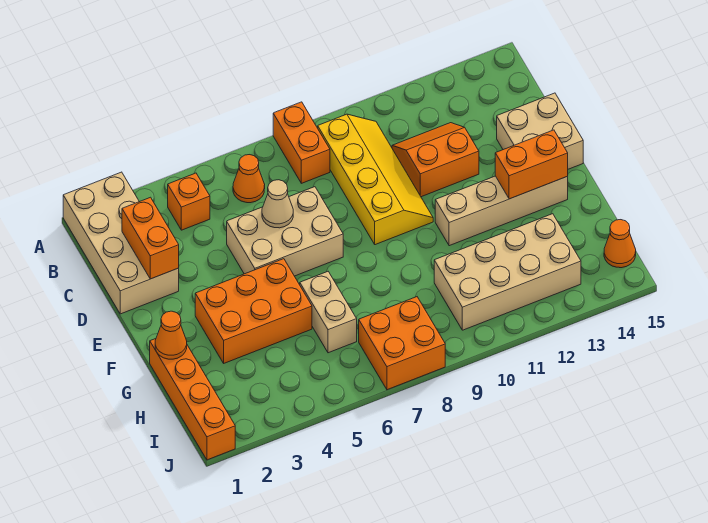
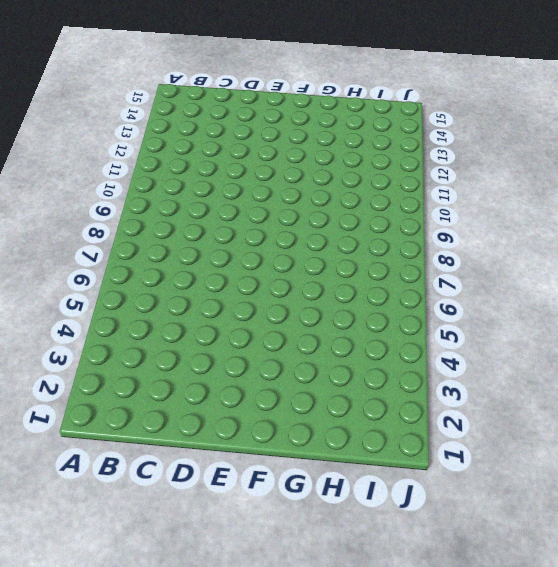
none -> tan 2x4 brick [63,172,179,314]
none -> orange 1x2 brick [273,102,330,183]
none -> orange 1x1 brick [168,173,210,230]

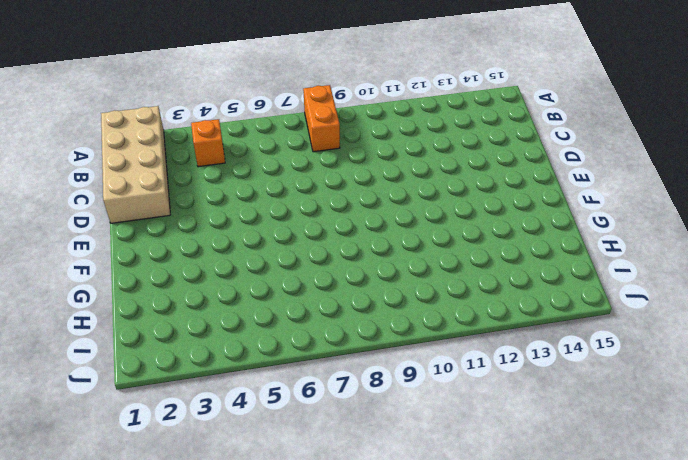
none -> orange 1x1 cone [233,155,265,203]
none -> yellow 2x4 slope [318,114,433,245]
none -> orange 2x2 slope [392,123,479,197]

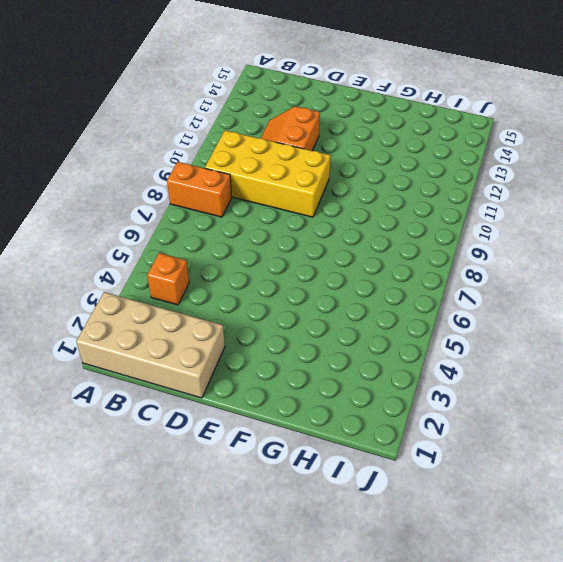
yellow 2x4 brick [205,130,331,217] -> yellow 2x4 slope [318,114,433,245]
none -> orange 1x1 cone [233,155,265,203]
none -> tan 2x3 brick [227,187,343,276]
none -> tan 2x2 brick [497,93,583,169]

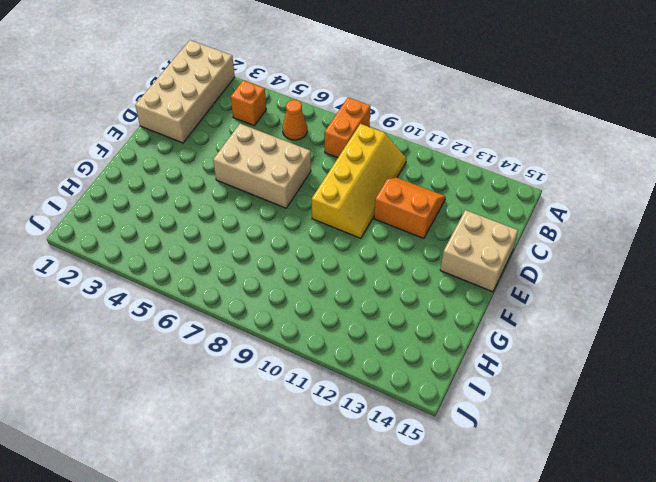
none -> orange 2x3 brick [195,259,312,363]
none -> tan 1x4 brick [435,176,568,246]
none -> orange 1x4 brick [150,339,235,460]

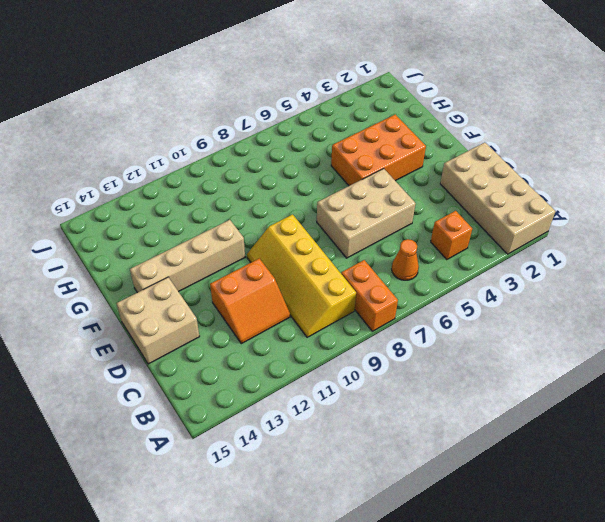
none -> orange 1x4 brick [150,339,235,460]
none -> tan 1x2 brick [300,272,357,353]
none -> tan 2x4 brick [434,214,581,330]

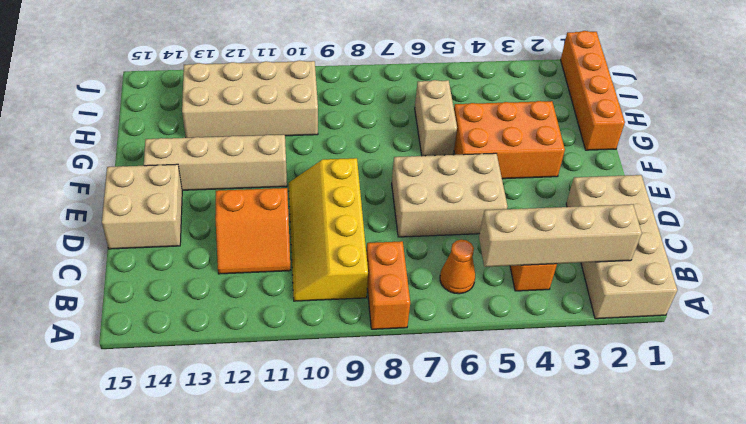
tan 1x4 brick [479,204,642,267] -> none
none -> orange 2x2 brick [359,297,445,390]
none -> orange 1x1 cone [604,220,636,268]
none -> orange 1x2 brick [122,197,179,279]

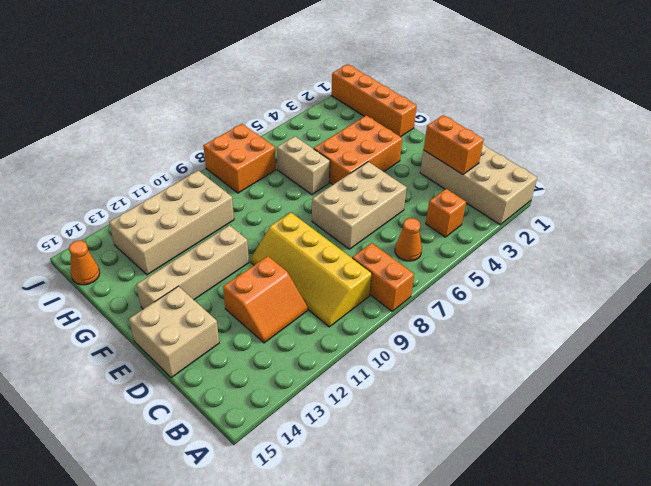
none -> tan 1x1 cone [262,180,293,228]
none -> orange 1x2 brick [495,130,568,199]
none -> orange 1x1 cone [155,311,187,359]

